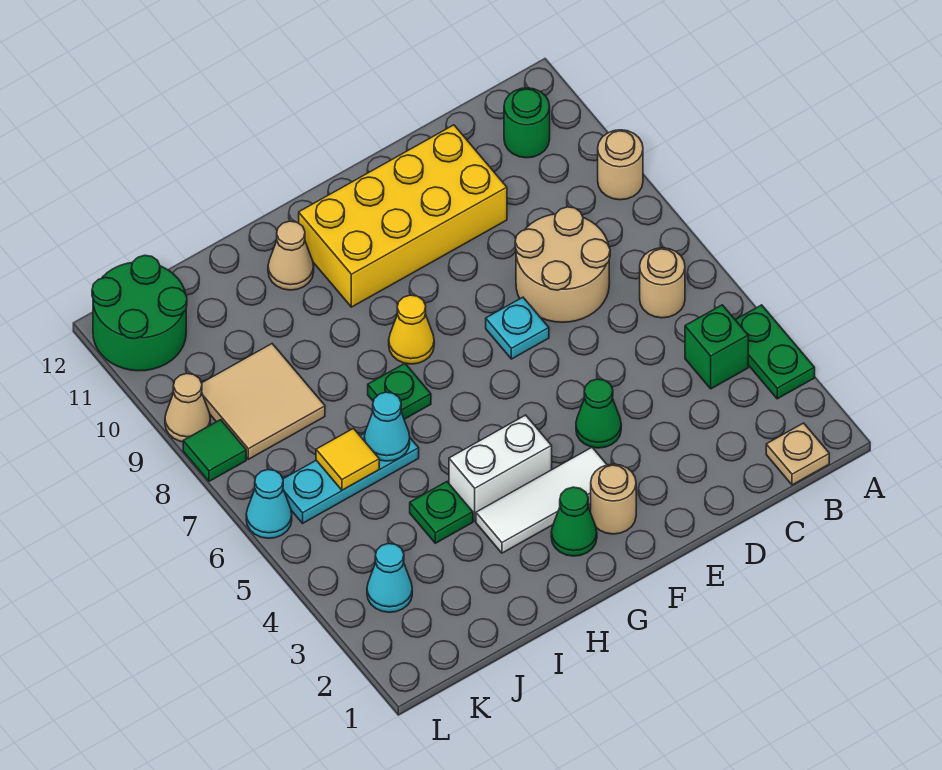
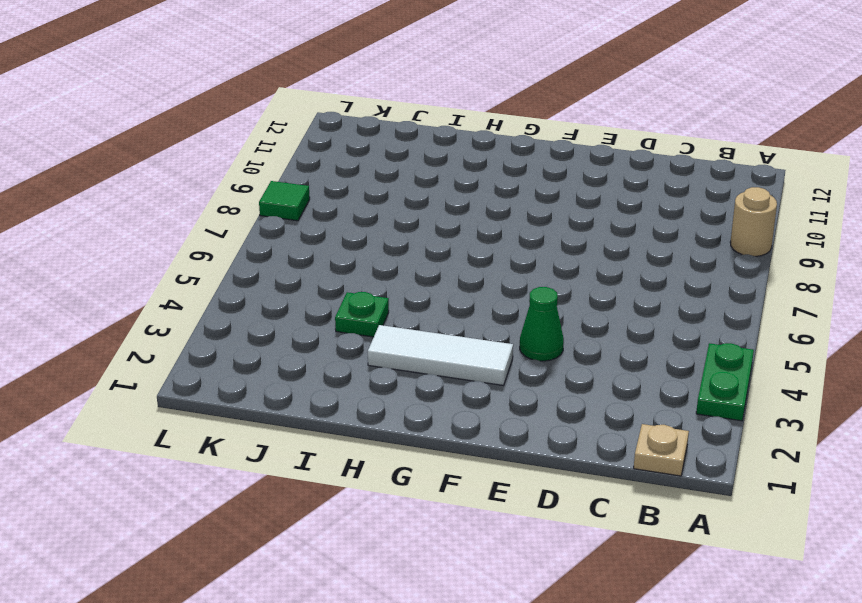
none -> green 1x1 brick [685,305,748,389]
none -> tan 1x1 round brick [640,248,685,318]
none -> green 1x1 round brick [504,88,550,158]

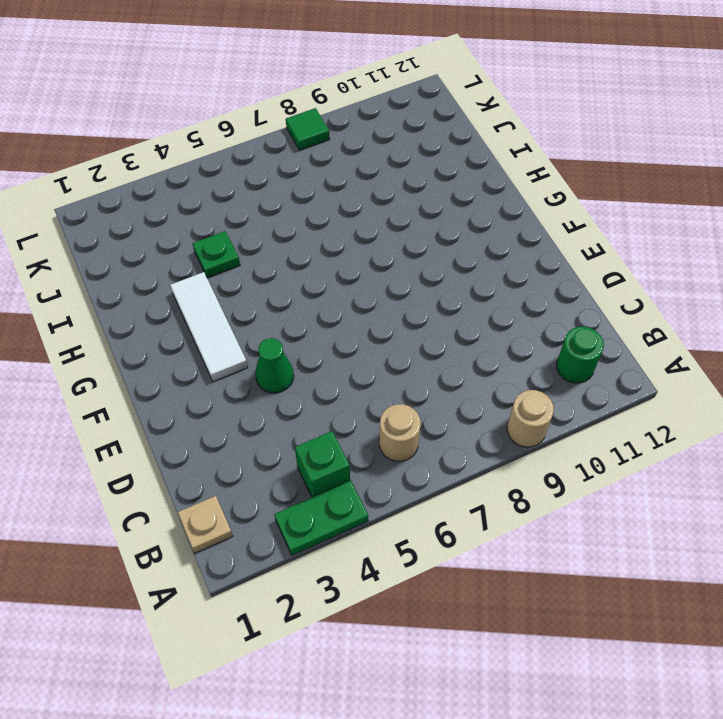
none -> tan 2x2 round brick [515,207,610,322]
none -> yellow 2x4 brick [299,125,507,307]
none -> cyan 1x1 plate [486,297,549,359]

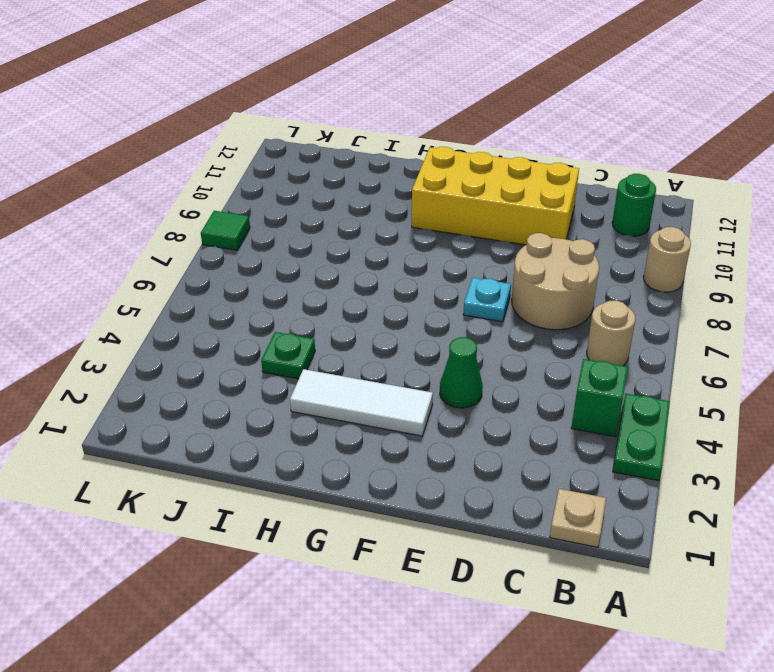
none -> tan 1x1 round brick [591,464,636,534]
none -> green 1x1 cone [551,487,597,556]
none -> white 1x2 brick [449,415,552,521]

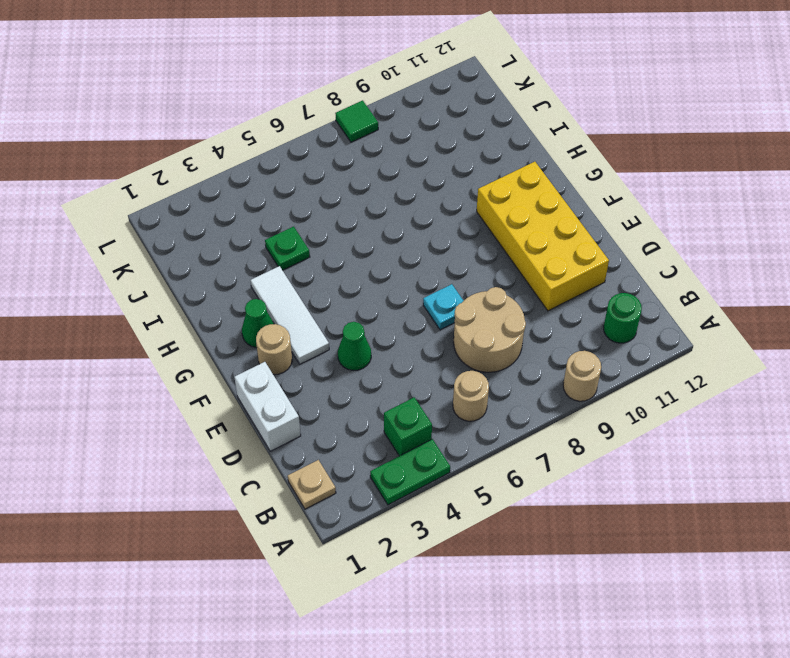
white 1x2 brick [234,362,301,451] -> white 1x2 brick moved to [449,415,552,521]
none -> yellow 1x1 cone [389,295,434,364]
none -> green 1x1 plate [368,363,431,419]
none -> tan 1x1 cone [268,221,314,290]

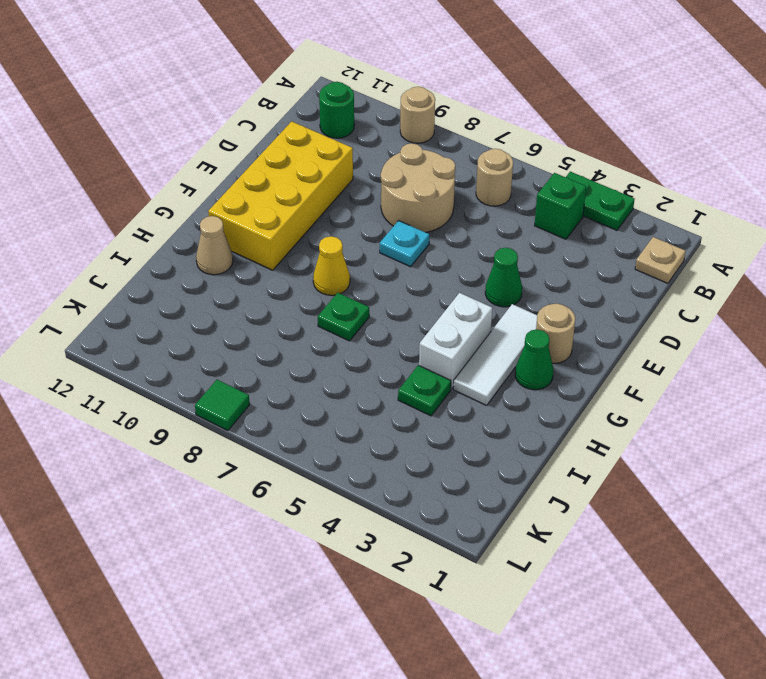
none -> cyan 1x3 plate [283,433,419,523]
none -> tan 2x2 tile [202,344,325,459]
none -> cyan 1x1 cone [367,543,412,612]

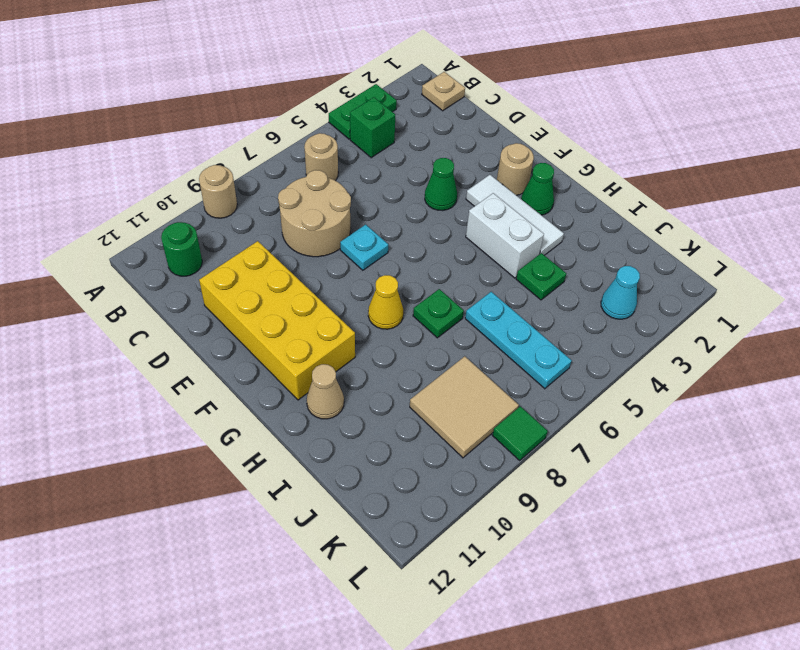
none -> green 2x2 round brick [92,255,187,371]
none -> cyan 1x1 cone [246,470,292,538]
none -> tan 1x1 cone [165,374,210,442]

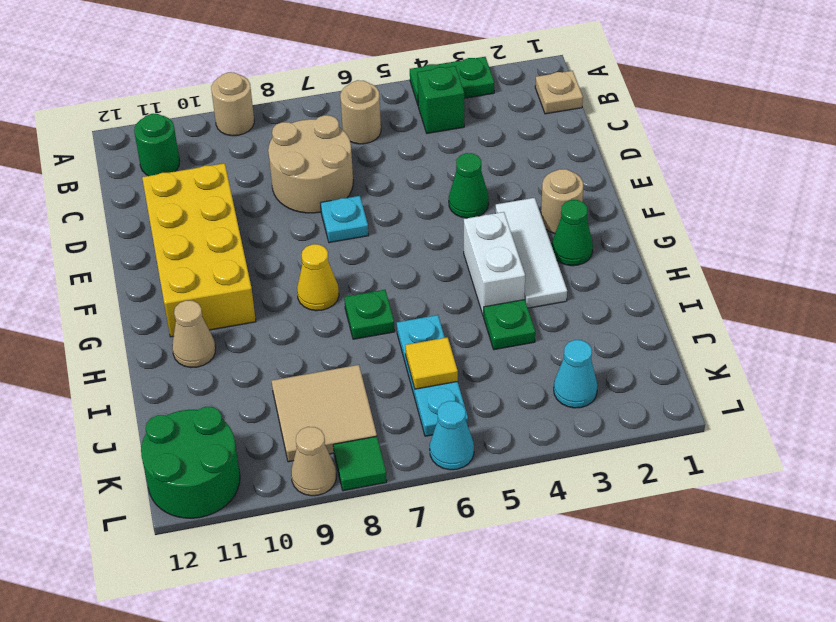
none -> cyan 1x1 cone [364,392,410,461]

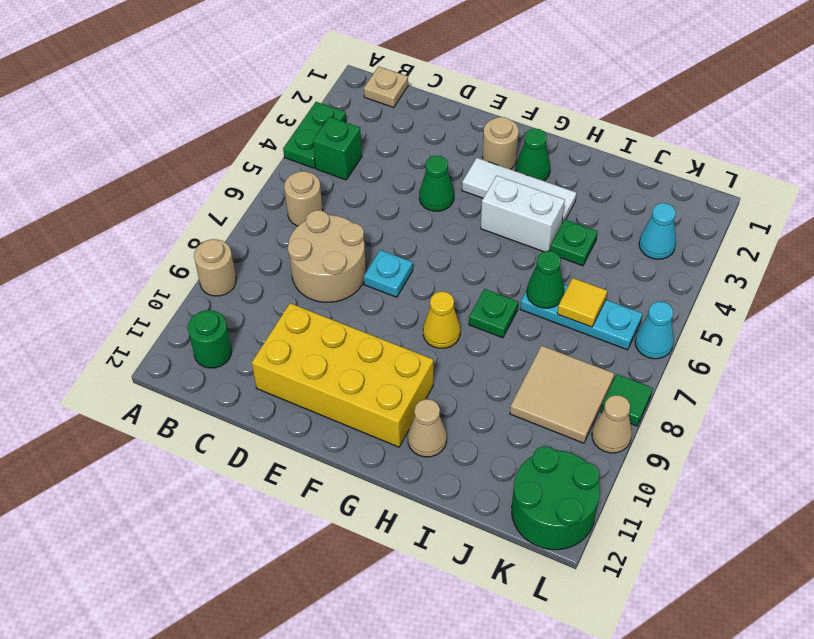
green 1x1 cone [527,251,564,308] -> cyan 1x1 cone [364,392,410,461]

